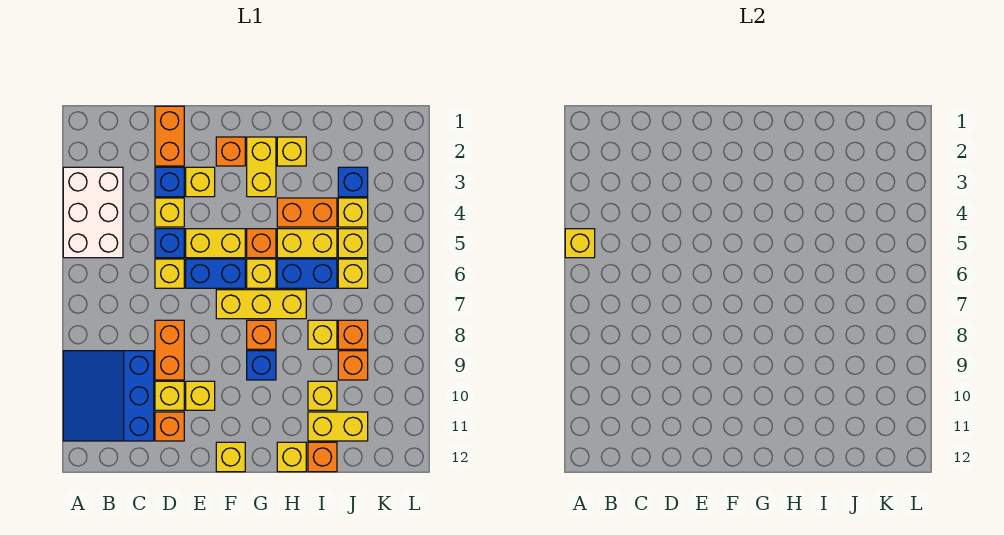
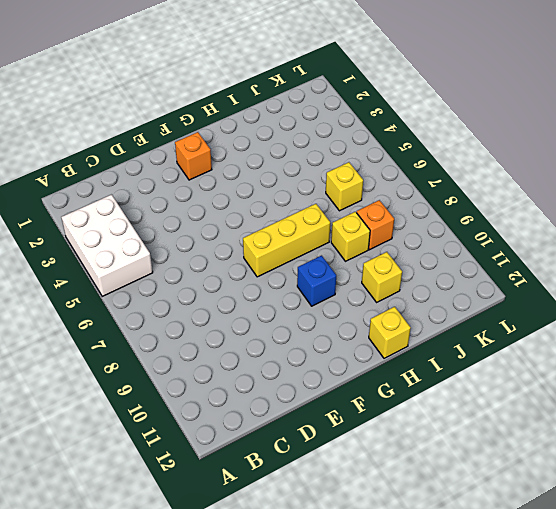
none -> blue 3x3 slope [63,351,154,441]
none -> orange 1x2 brick [155,106,184,166]
none -> blue 1x1 brick [155,167,184,197]
none -> yellow 1x1 brick [155,198,184,227]

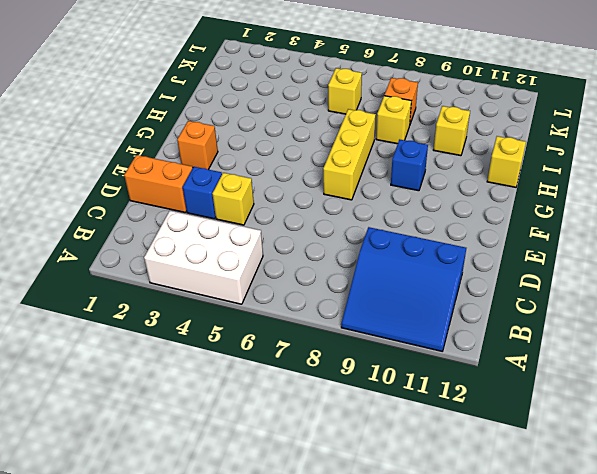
none -> blue 1x1 brick [155,229,184,258]
none -> yellow 1x1 brick [155,259,184,288]
none -> orange 1x2 brick [155,320,184,380]
none -> yellow 1x1 brick [155,381,184,410]

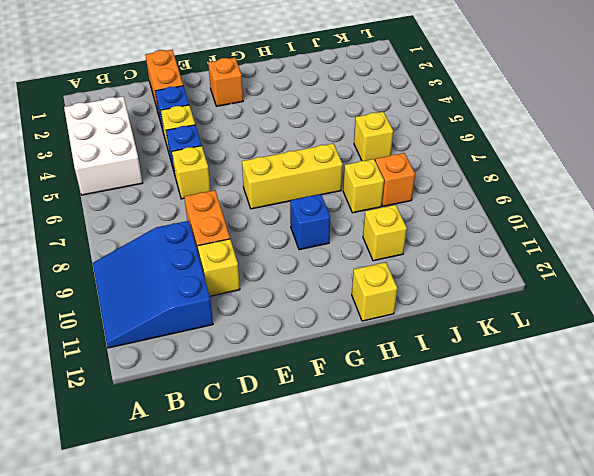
none -> orange 1x1 brick [155,412,184,441]
none -> yellow 1x1 brick [186,167,215,197]
none -> yellow 1x2 brick [186,229,245,258]
none -> blue 1x2 brick [186,259,245,288]

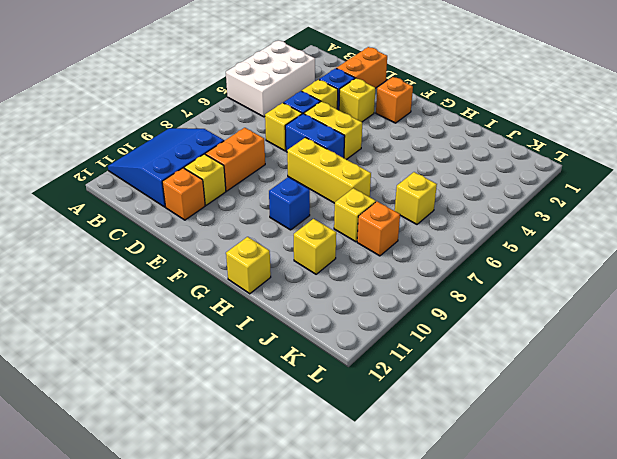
none -> yellow 1x1 brick [186,381,215,410]
none -> yellow 1x1 brick [216,442,245,472]
none -> yellow 1x2 brick [247,137,276,197]
none -> orange 1x1 brick [247,229,276,258]

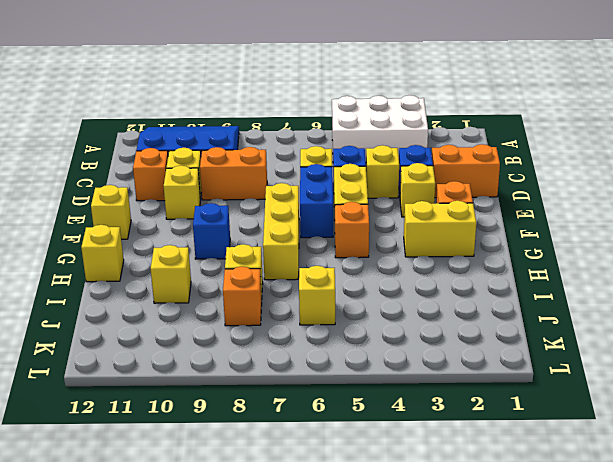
none -> yellow 1x1 brick [247,259,276,288]
none -> orange 1x1 brick [247,320,276,349]
none -> yellow 1x1 brick [277,137,306,166]
none -> orange 1x2 brick [277,198,337,227]

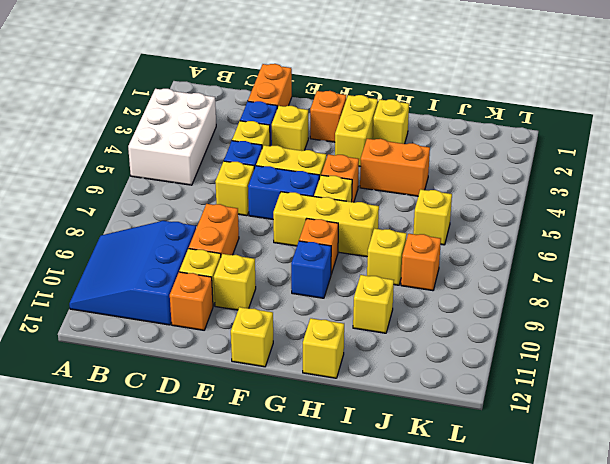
none -> yellow 1x2 brick [277,229,337,258]
none -> blue 1x2 brick [277,259,337,288]
none -> yellow 1x2 brick [308,412,368,441]
none -> orange 1x1 brick [308,442,337,472]

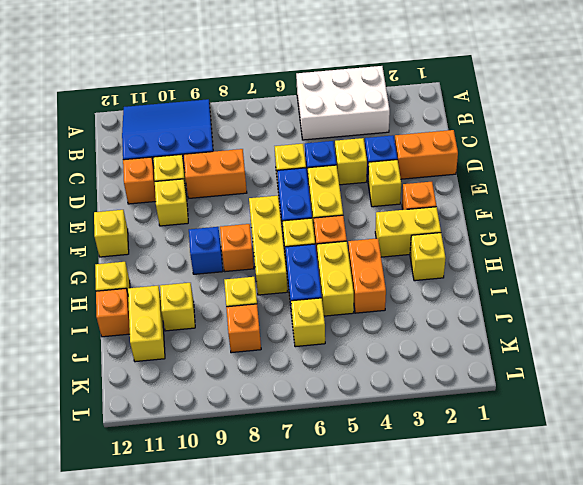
none -> blue 1x1 brick [338,167,368,197]
none -> yellow 1x1 brick [338,198,368,227]
none -> yellow 1x1 brick [338,229,368,258]
none -> orange 1x1 brick [338,351,368,380]

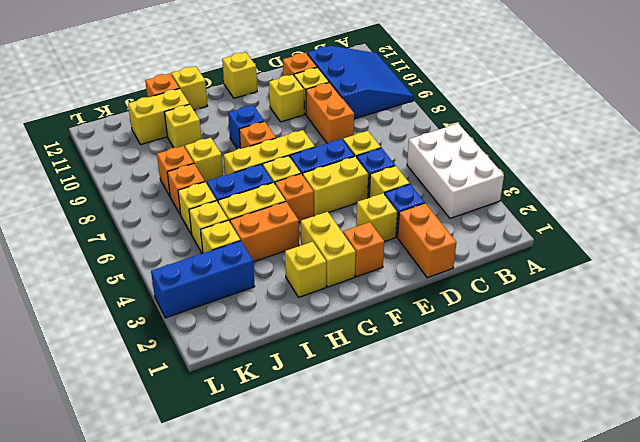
blue 1x3 brick [151,241,255,318] -> blue 1x1 brick [338,167,368,197]
orange 1x1 brick [167,164,205,215] -> orange 1x1 brick moved to [338,351,368,380]
none -> yellow 1x1 brick [565,229,595,258]

